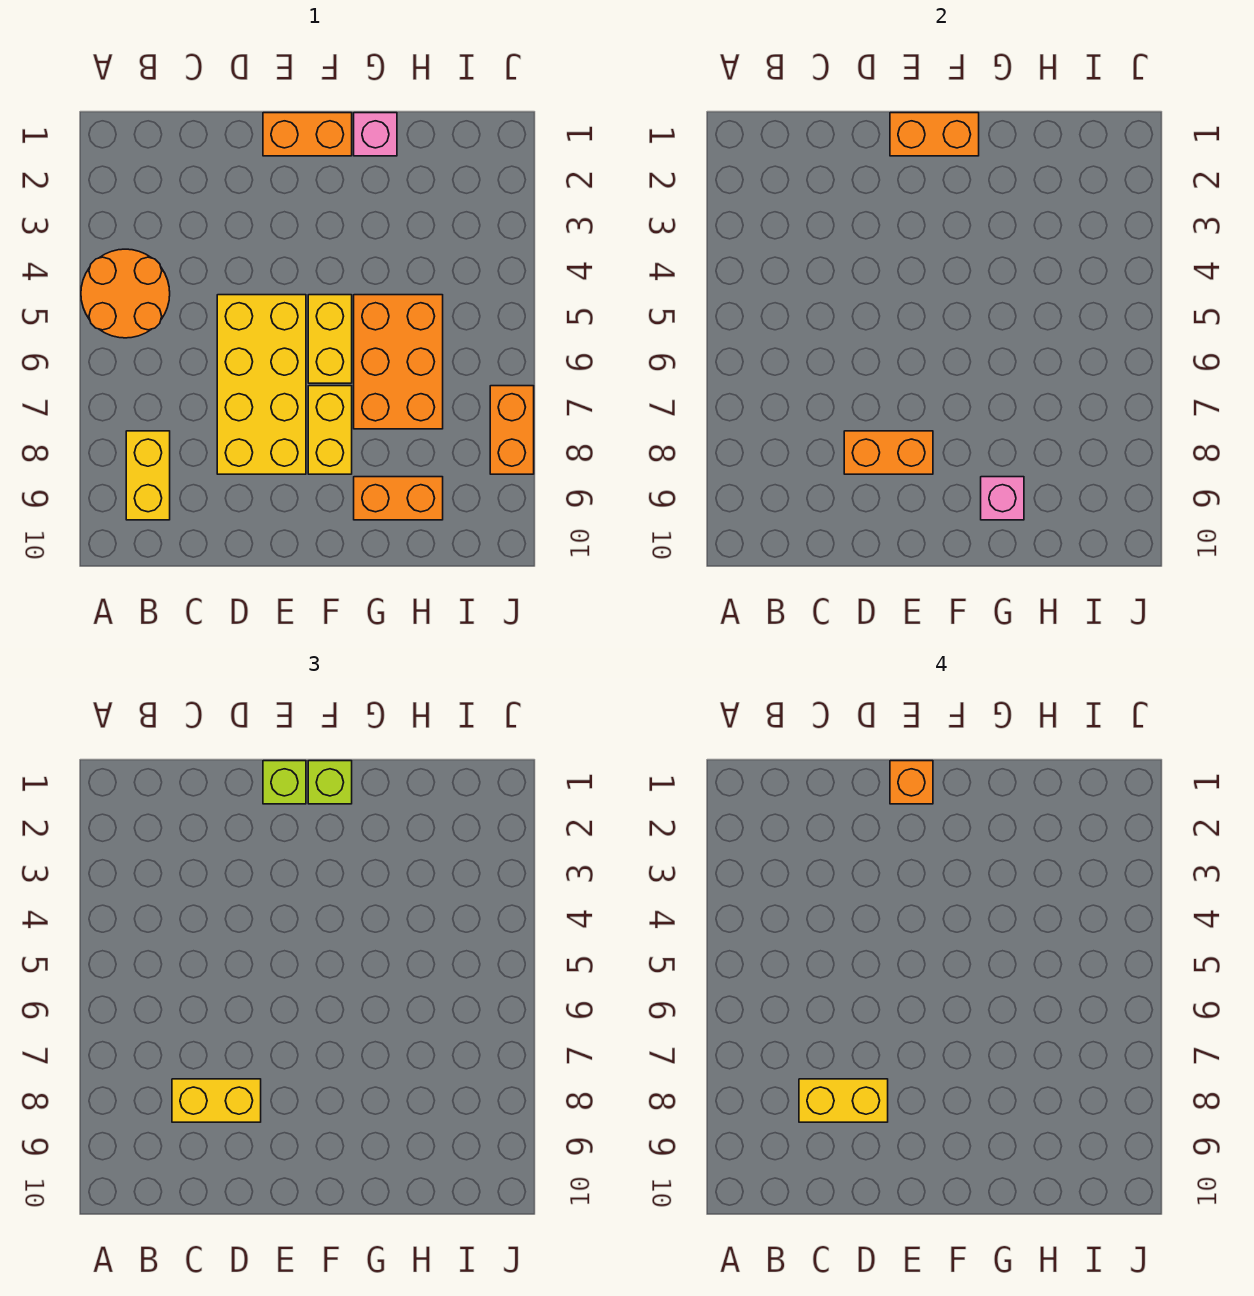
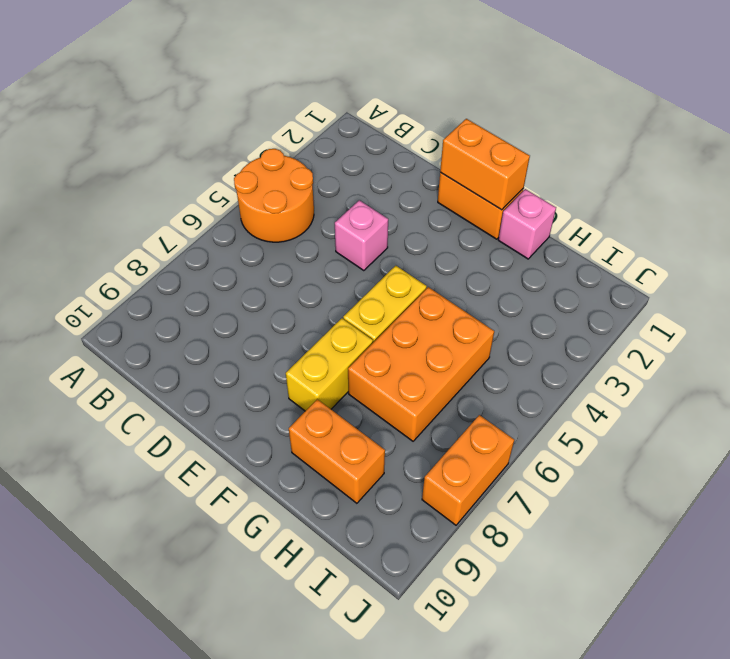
pink 1x1 brick [335,200,388,271] -> pink 1x1 brick moved to [981,477,1024,520]
none -> yellow 1x2 brick [126,431,170,520]
none -> yellow 2x4 brick [217,295,306,474]
none -> orange 1x2 brick [844,431,933,474]

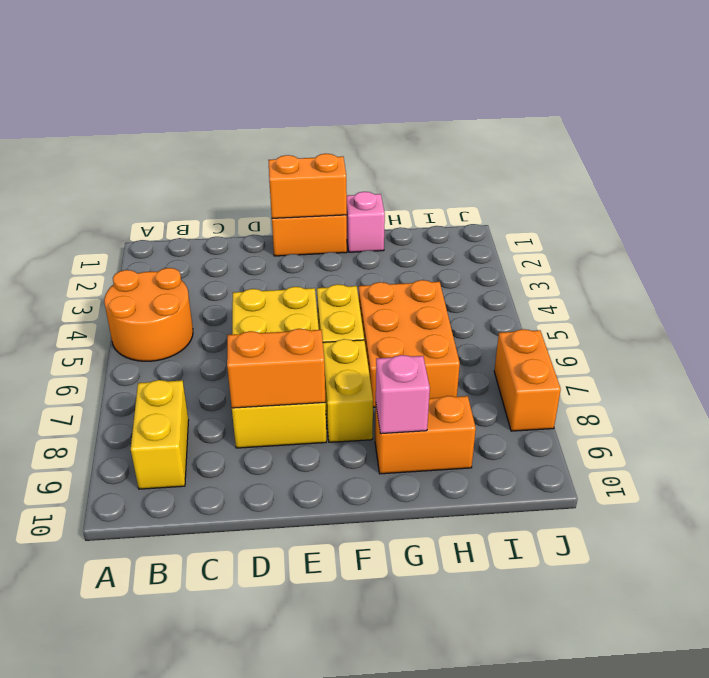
none -> yellow 1x2 brick [172,1079,261,1122]
none -> lime 1x1 brick [263,761,306,804]
none -> lime 1x1 brick [308,761,352,804]

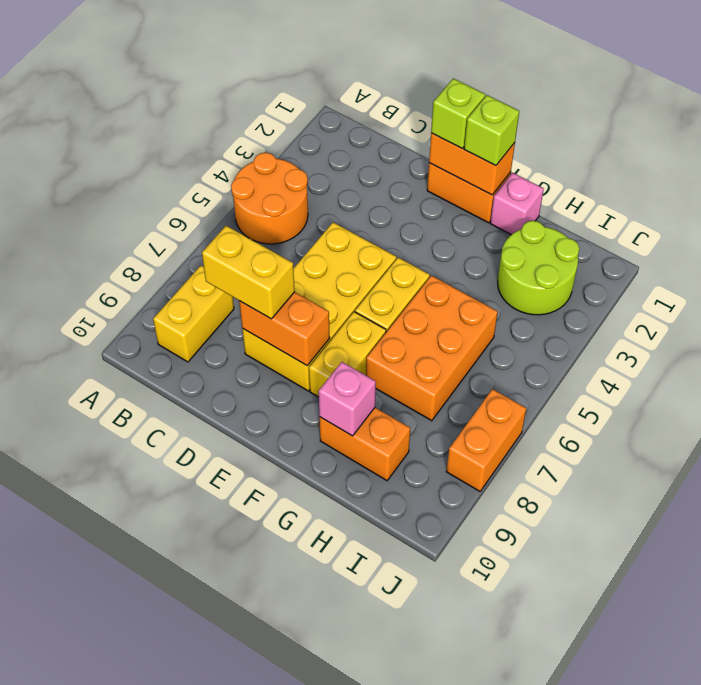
lime 2x2 round brick [498,221,579,315] -> none
none -> yellow 1x2 brick [799,1079,888,1122]
none -> orange 1x1 brick [890,761,933,804]

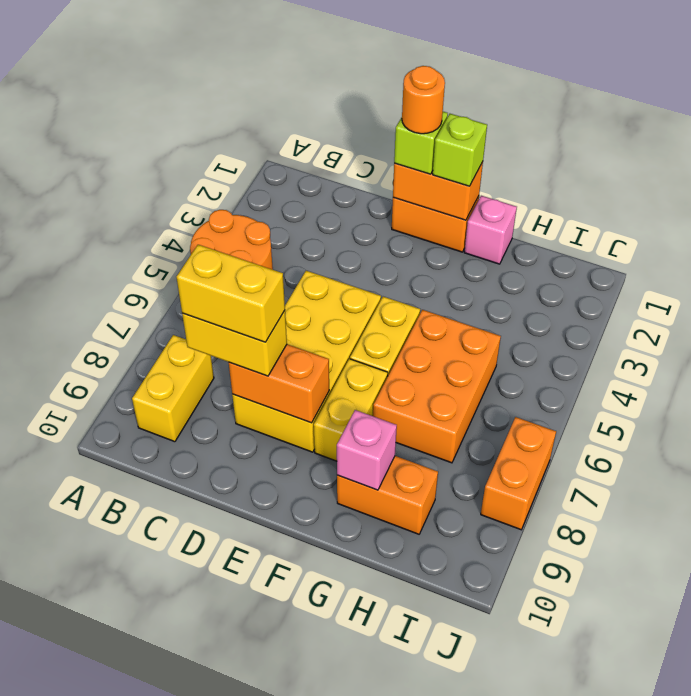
orange 1x1 round brick [402,66,445,134] -> orange 1x1 brick [890,761,933,804]

